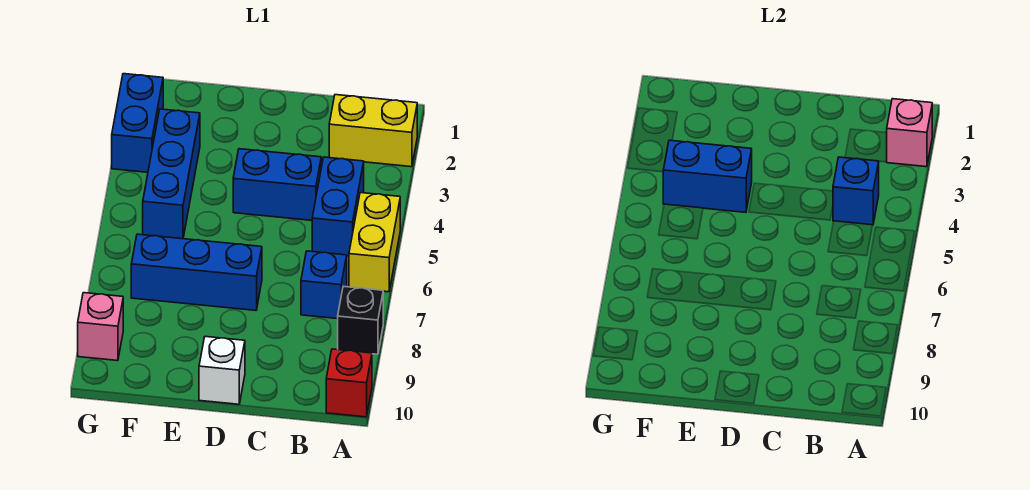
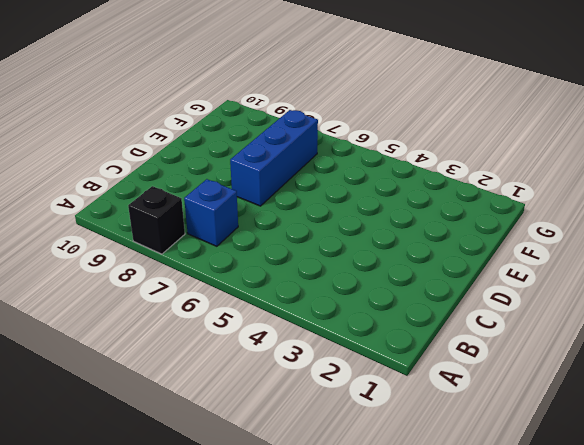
none -> yellow 1x2 brick [329,95,417,167]
none -> yellow 1x2 brick [349,193,400,292]
none -> red 1x1 brick [326,349,372,417]

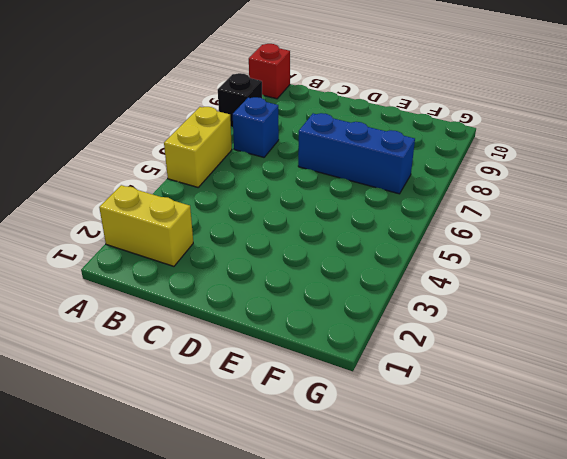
none -> blue 1x2 brick [312,157,364,256]
none -> blue 1x2 brick [233,149,321,220]
none -> white 1x1 brick [199,337,245,404]

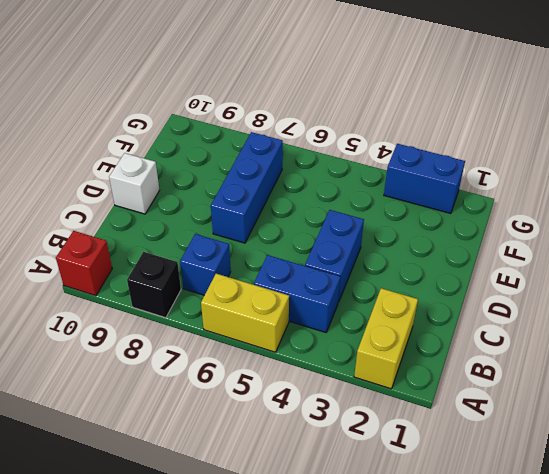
none -> blue 1x3 brick [143,109,200,239]
none -> pink 1x1 brick [78,293,123,361]
none -> pink 1x1 brick [887,99,932,167]

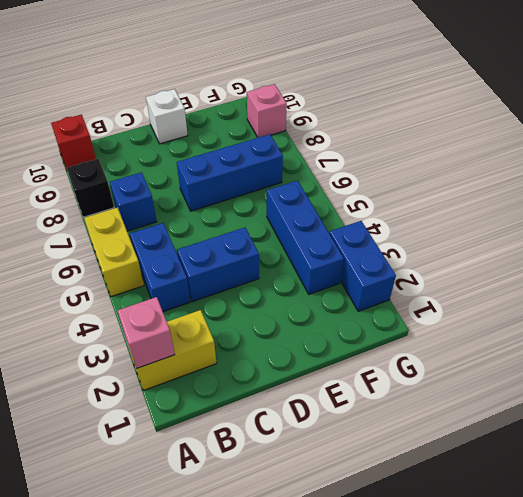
none -> blue 1x1 brick [833,157,879,225]
none -> blue 1x2 brick [663,140,752,212]

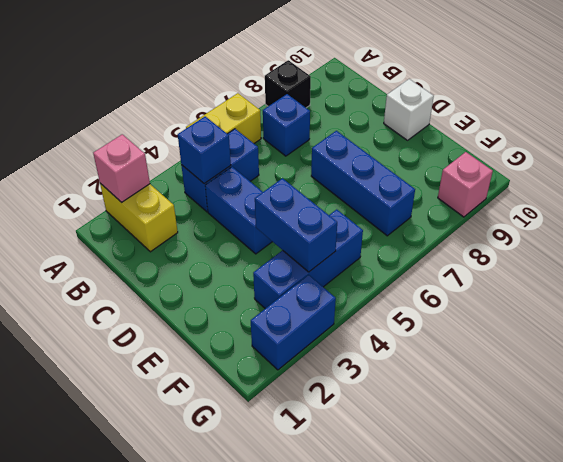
none -> red 1x1 brick [326,349,372,417]

